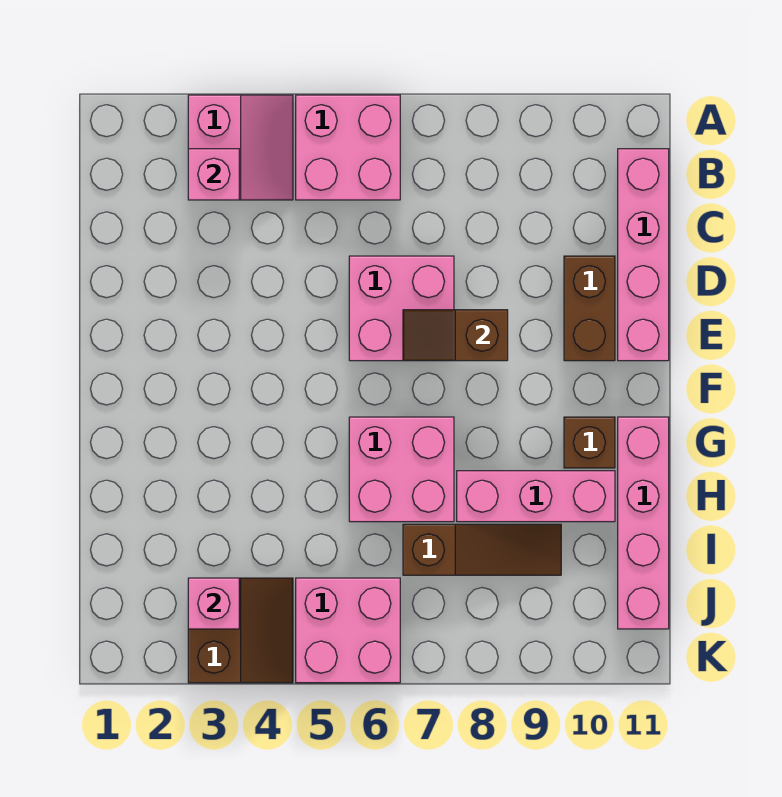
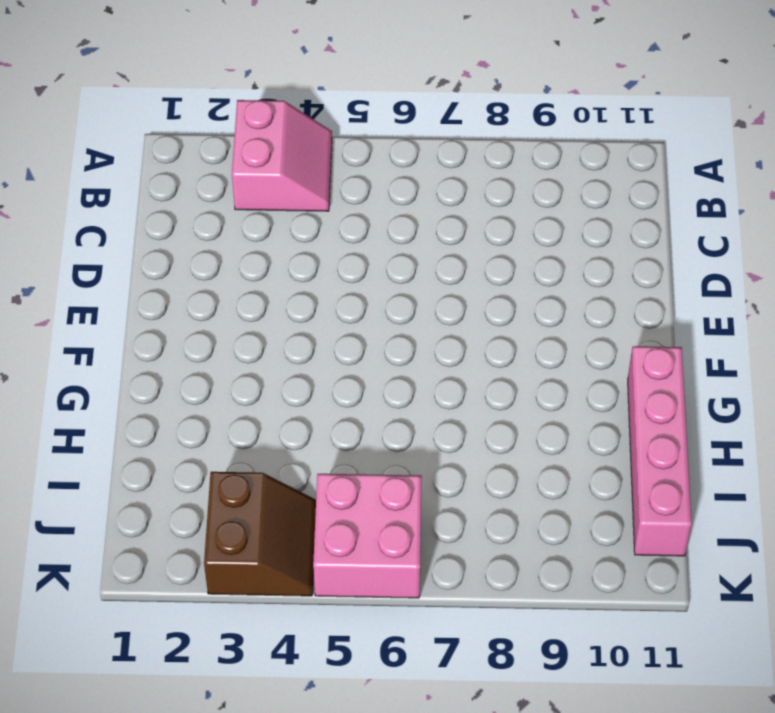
none -> pink 2x2 brick [296,95,400,200]
none -> pink 1x4 brick [618,149,669,361]
none -> pink 2x2 brick [349,256,454,361]

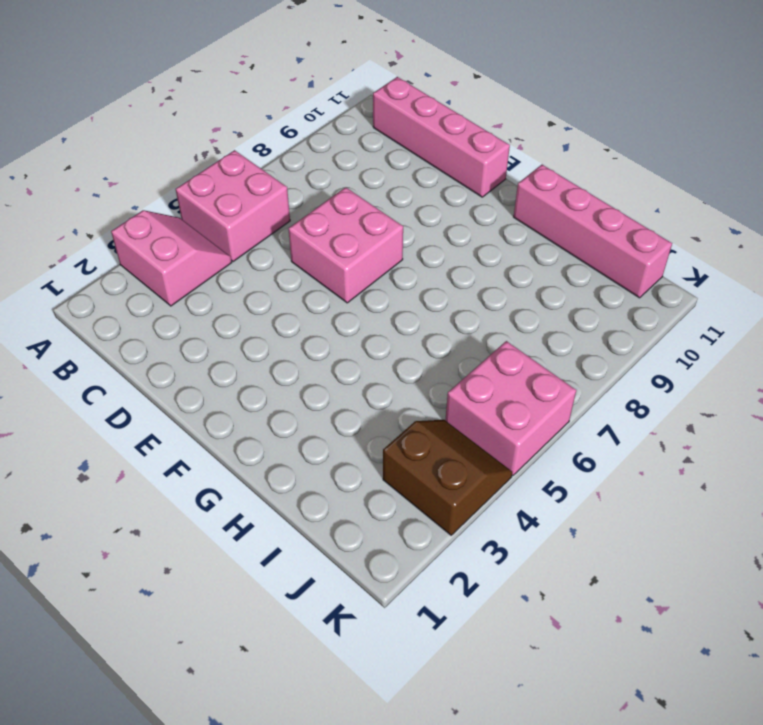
none -> brown 1x2 brick [564,256,615,361]
none -> pink 2x2 brick [349,417,454,522]
none -> brown 1x1 brick [564,417,615,468]

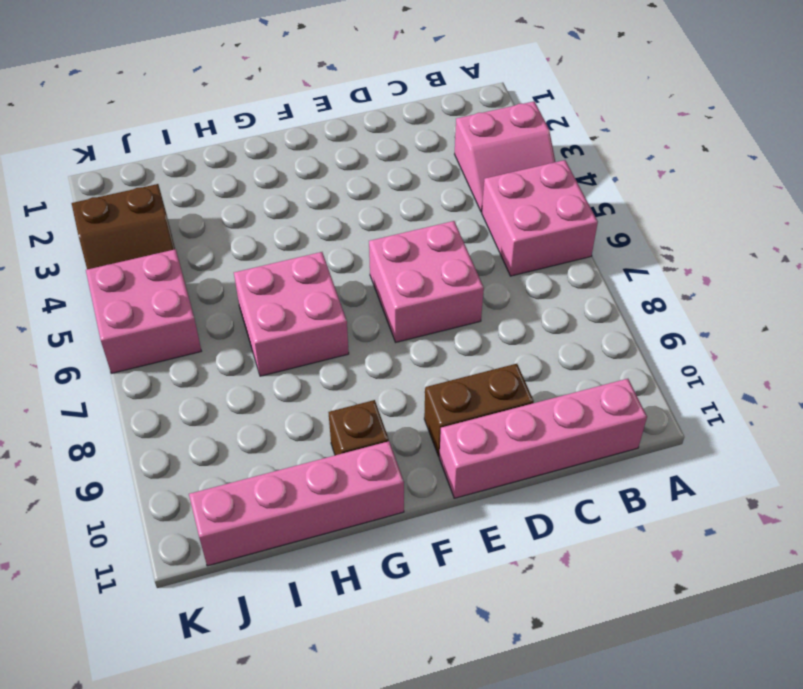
none -> pink 1x3 brick [457,471,615,522]
none -> brown 1x3 slope [403,524,561,575]
none -> pink 1x1 brick [188,149,239,200]

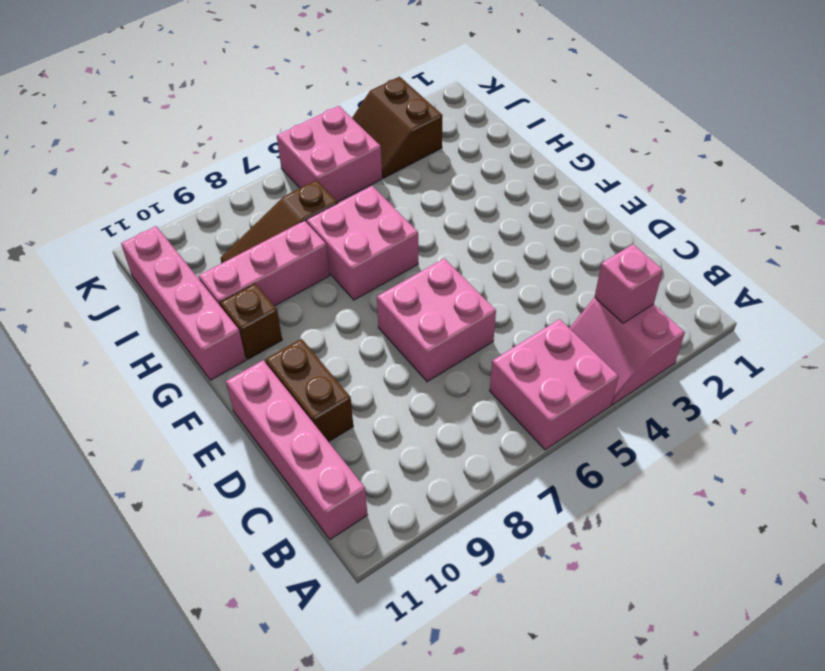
none -> brown 1x2 slope [403,310,508,361]
none -> pink 1x1 brick [188,578,239,629]

